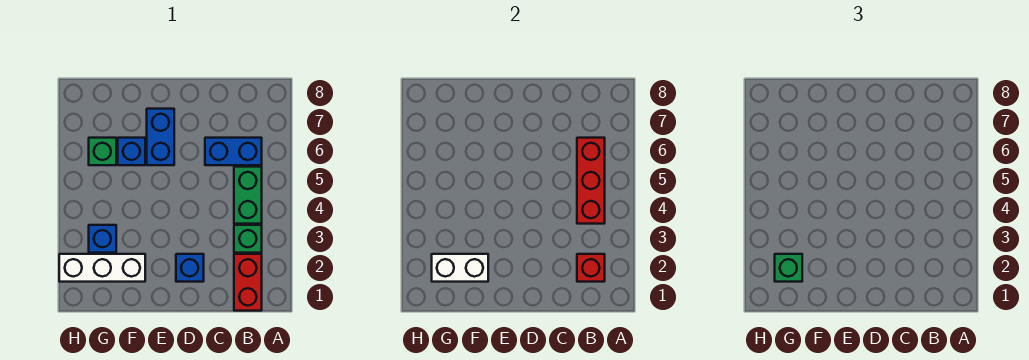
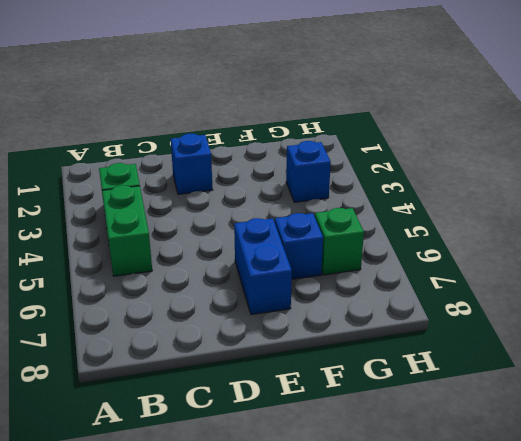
none -> red 1x2 brick [234,254,262,311]
none -> blue 1x2 brick [205,138,262,165]
none -> white 1x3 brick [59,254,145,282]

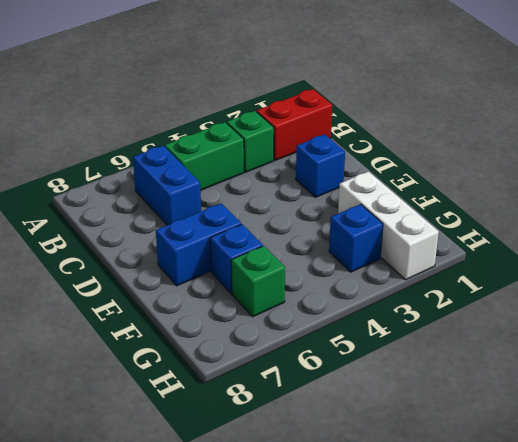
none -> red 1x1 brick [577,254,605,282]
none -> red 1x3 brick [577,138,605,224]
none -> white 1x2 brick [432,254,488,282]

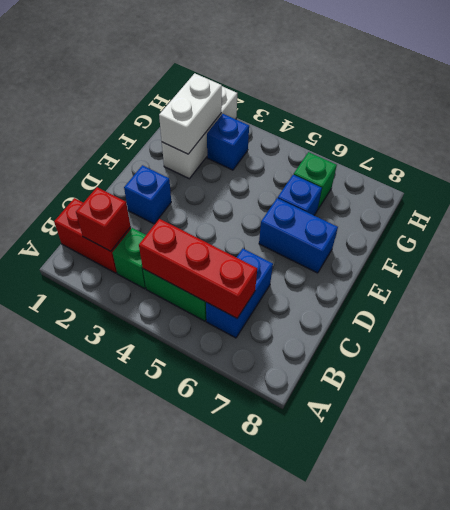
none -> green 1x1 brick [775,254,802,282]

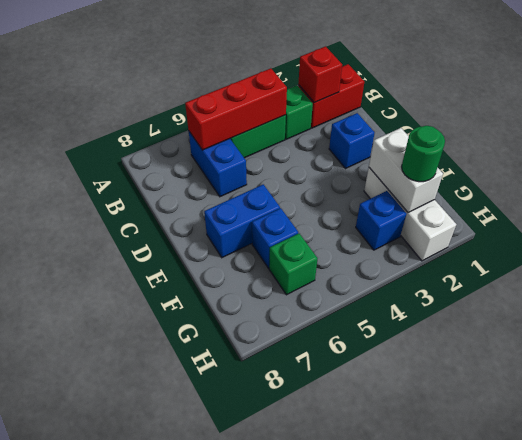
green 1x1 round brick [402,126,445,182] -> green 1x1 brick [775,254,802,282]

